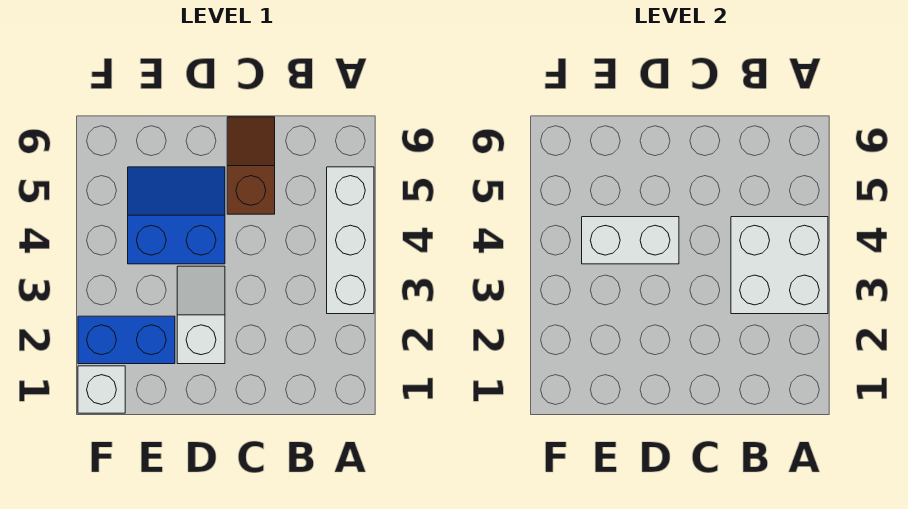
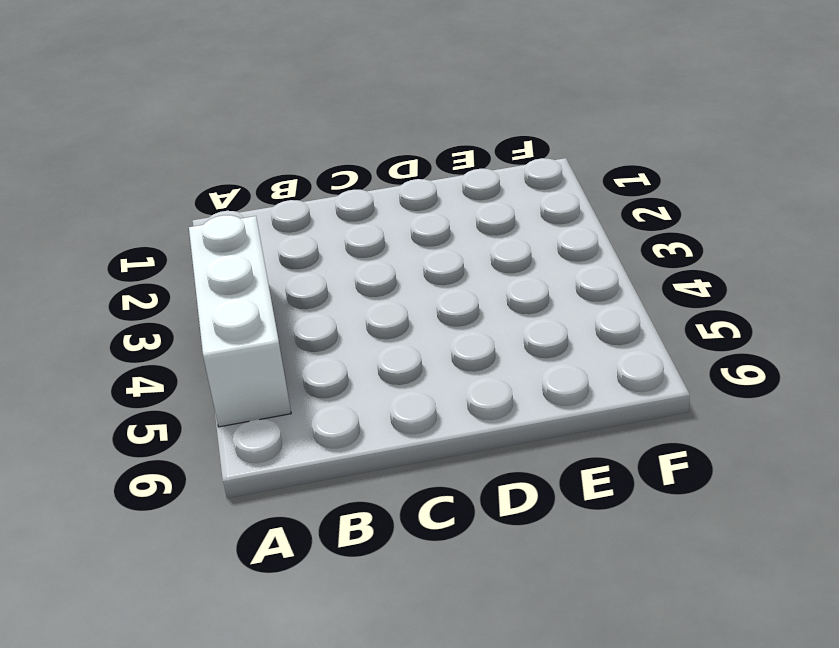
none -> brown 1x2 slope [227,117,275,214]
none -> white 1x2 slope [177,266,225,364]

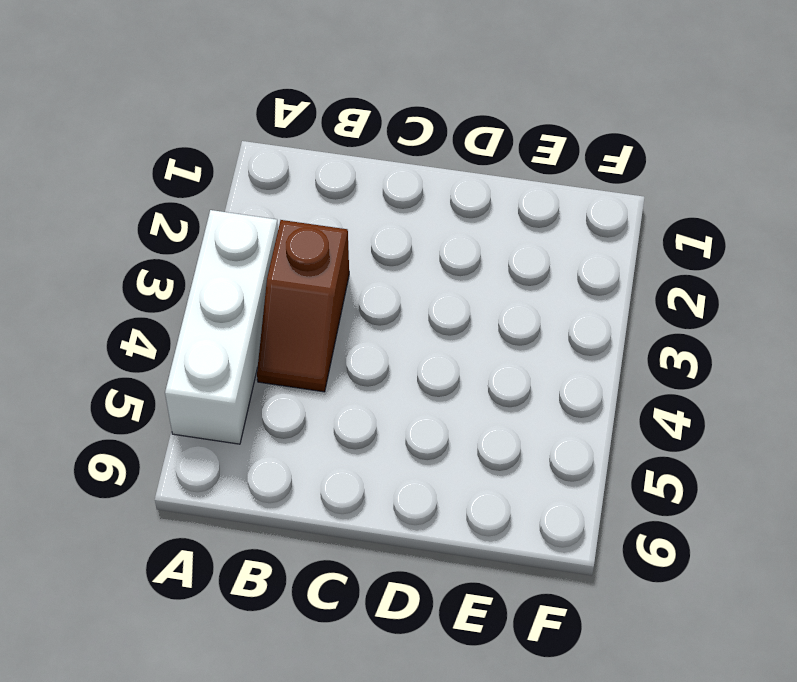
brown 1x2 slope [257,220,349,392] -> brown 1x2 slope moved to [227,117,275,214]
none -> white 1x2 slope [177,266,225,364]
none -> blue 2x2 slope [128,167,225,264]

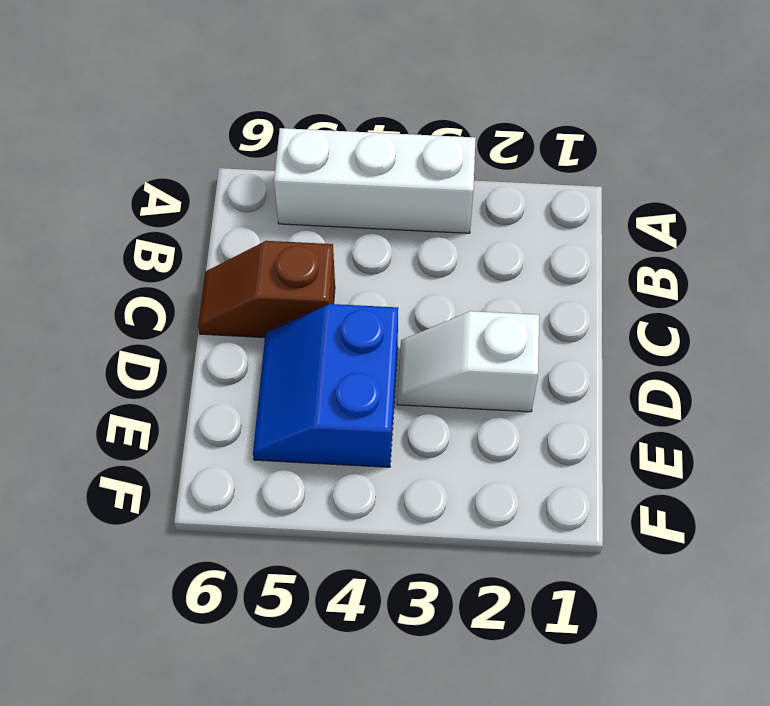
none -> blue 1x2 brick [78,316,175,364]
none -> white 1x1 brick [78,366,125,413]

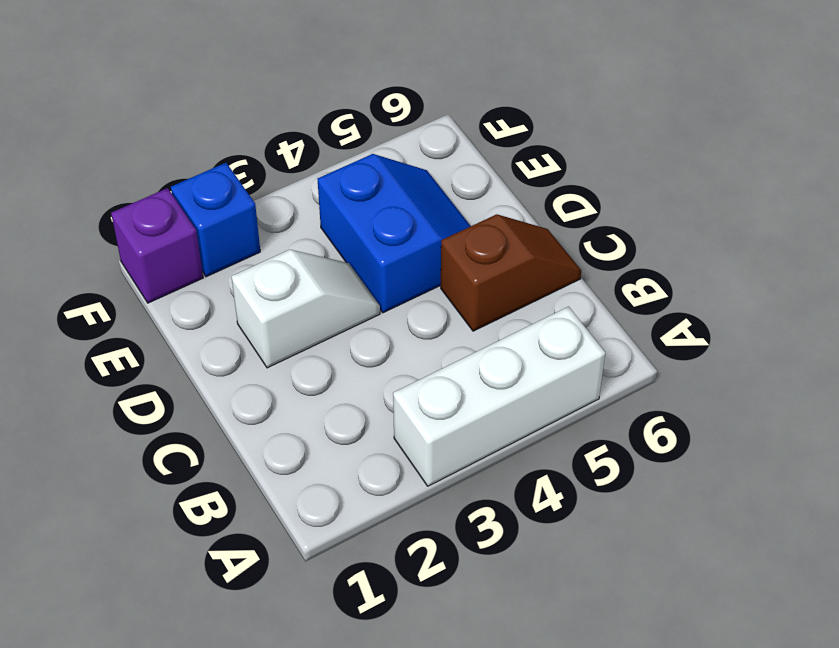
purple 1x1 brick [111,188,203,303] -> white 1x1 brick [78,366,125,413]
blue 1x1 brick [171,163,260,277] -> blue 1x2 brick [78,316,175,364]
none -> white 2x2 brick [731,217,828,314]
none -> white 1x2 brick [582,217,679,264]

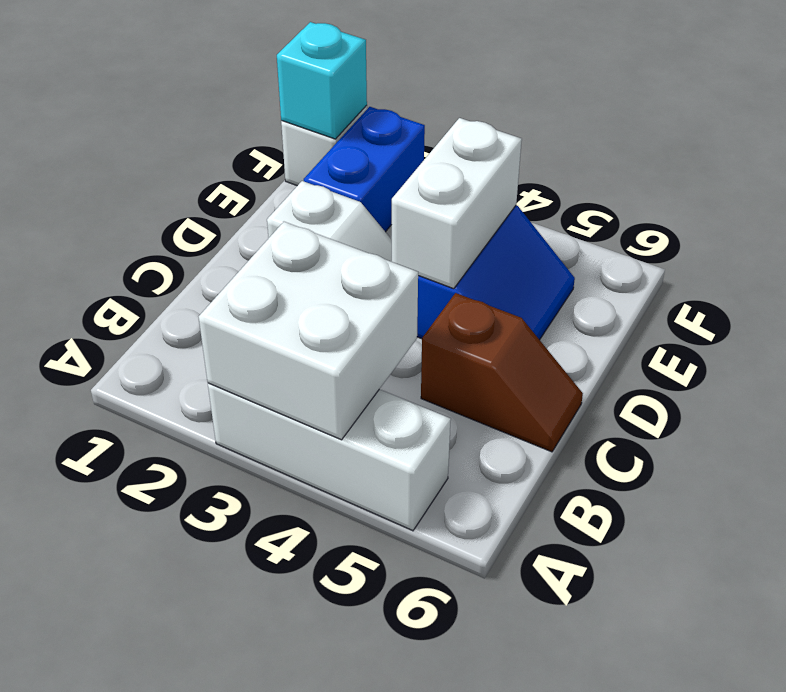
cyan 1x1 brick [277,22,367,139] -> none

